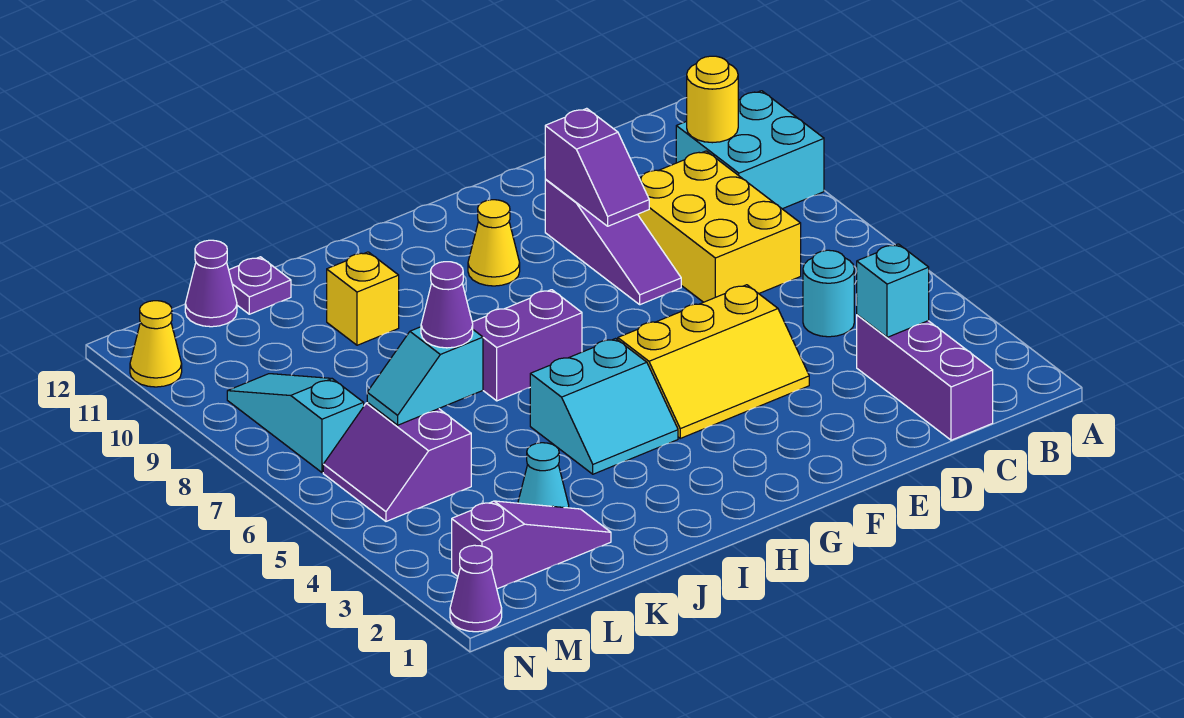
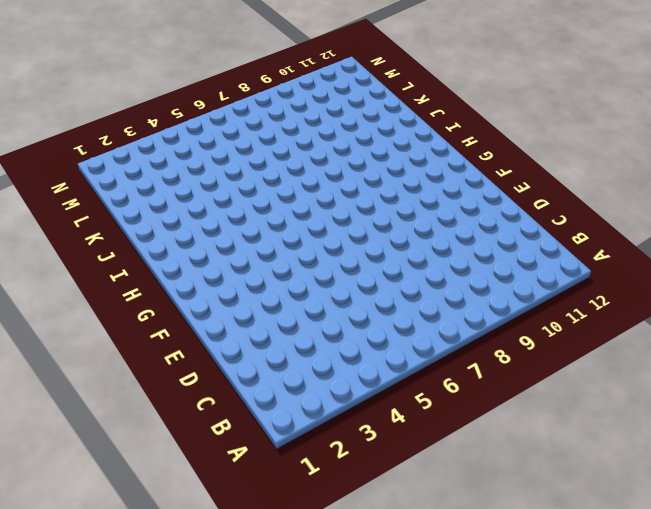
none -> cyan 2x2 brick [676,91,824,209]
none -> purple 1x3 brick [857,315,993,440]
none -> cyan 1x1 round brick [803,250,854,337]

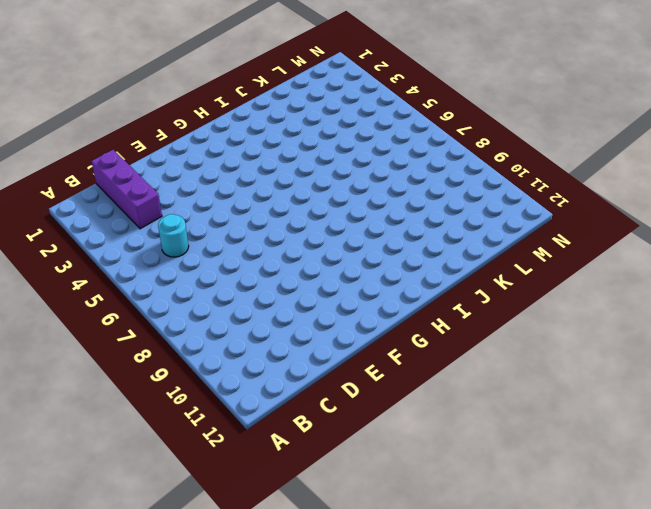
none -> cyan 2x2 brick [676,91,824,209]
none -> yellow 2x3 brick [638,151,801,302]
none -> yellow 2x3 slope [618,285,809,438]

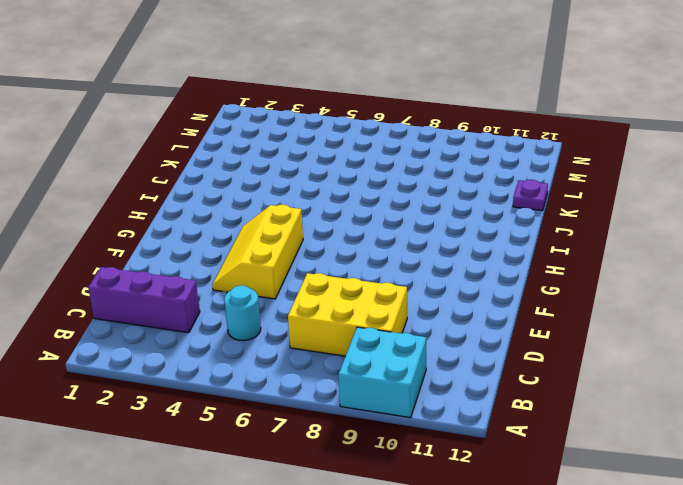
none -> purple 1x3 slope [545,179,681,305]
none -> yellow 1x1 cone [468,200,520,286]
none -> cyan 2x2 slope [530,339,678,474]

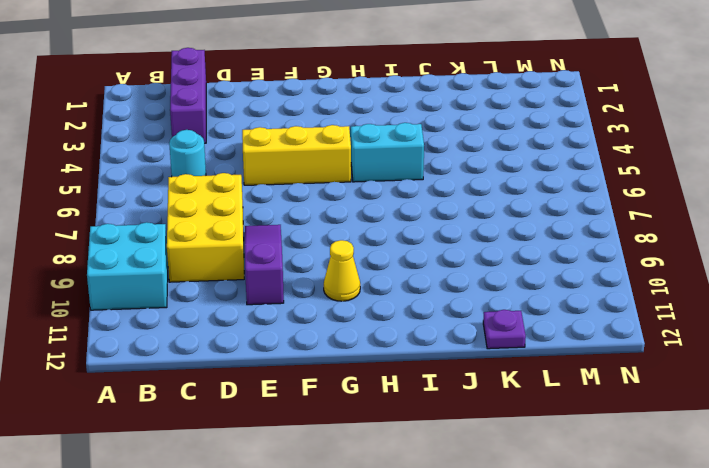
none -> purple 1x2 brick [472,290,582,401]
none -> yellow 1x1 brick [327,252,399,345]
none -> purple 1x3 slope [452,501,611,589]

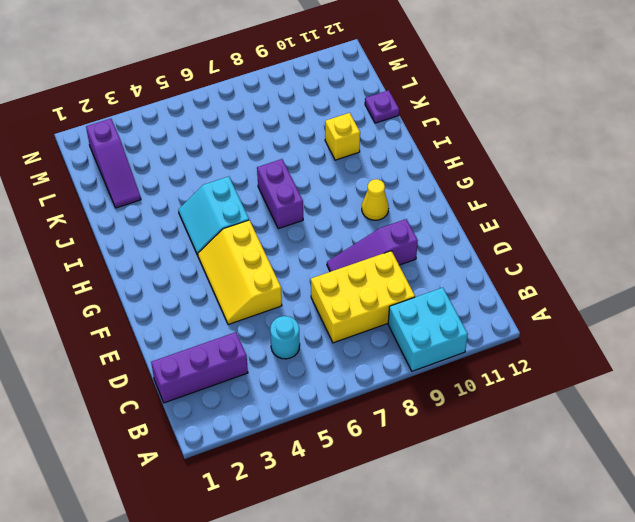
none -> cyan 1x1 cone [518,443,569,508]
none -> purple 2x2 slope [323,403,471,521]
none -> purple 1x1 cone [185,240,237,327]

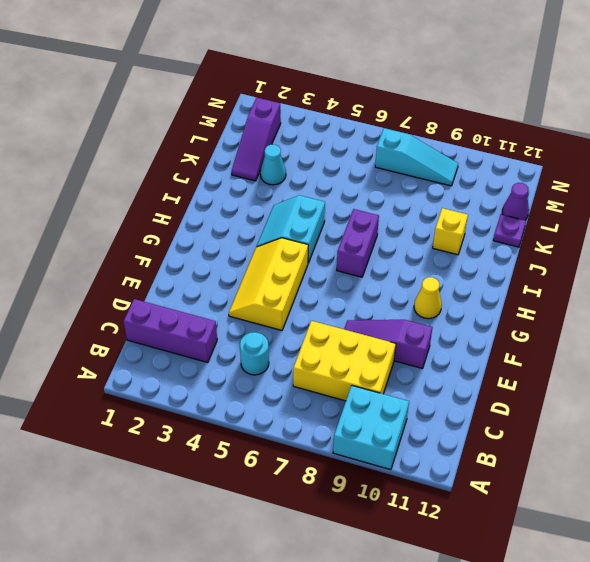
none -> purple 2x2 slope [323,403,471,521]
none -> purple 1x1 cone [450,545,502,632]
none -> yellow 1x1 cone [130,301,182,387]

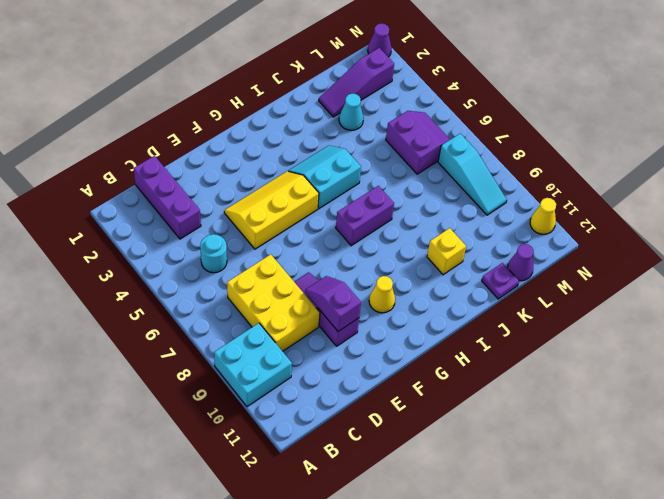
none -> yellow 1x1 round brick [687,56,738,143]
none -> cyan 1x1 brick [856,244,929,337]
none -> cyan 1x2 slope [367,327,483,425]

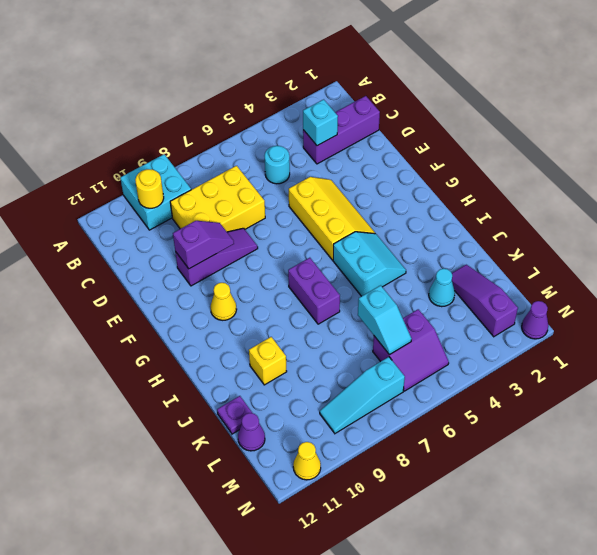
none -> purple 1x1 cone [421,262,473,348]

